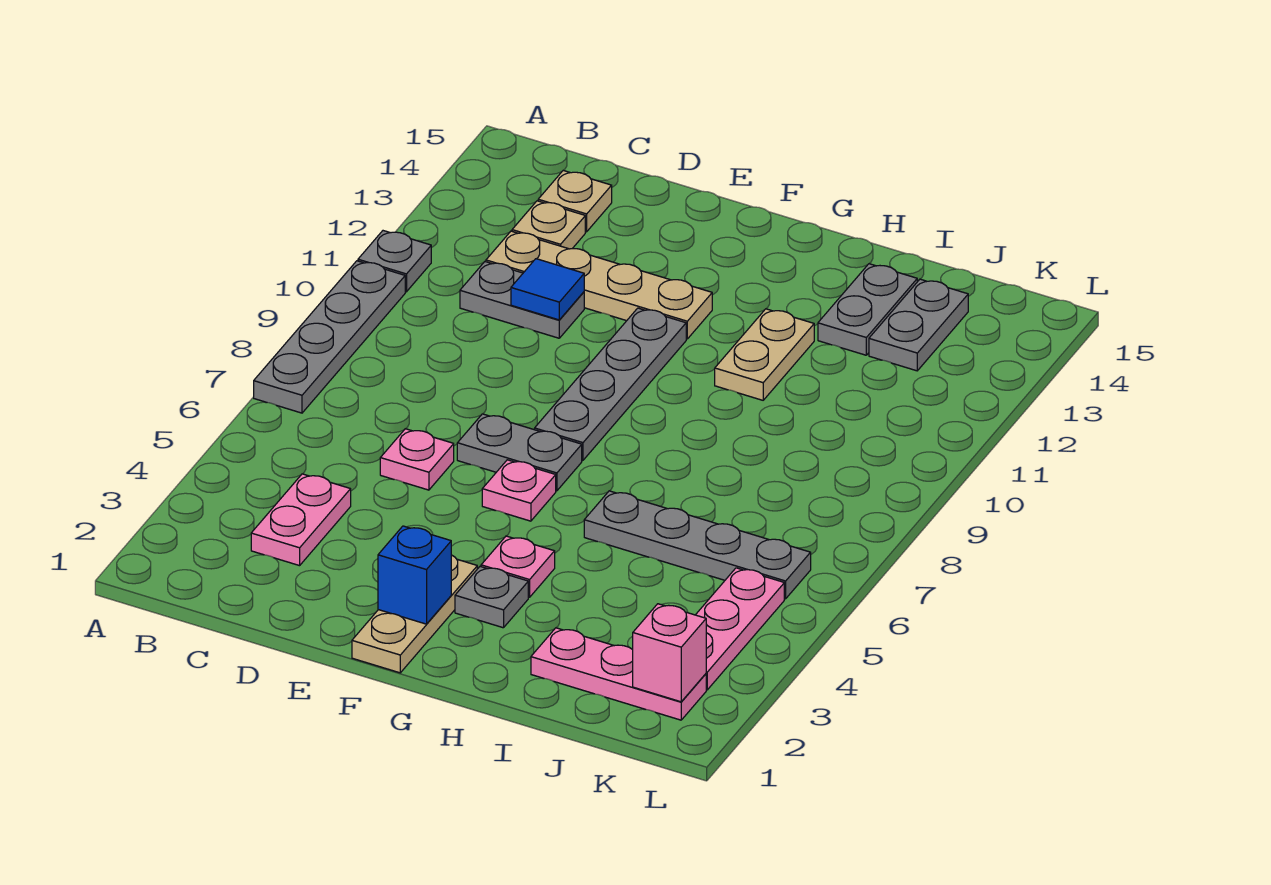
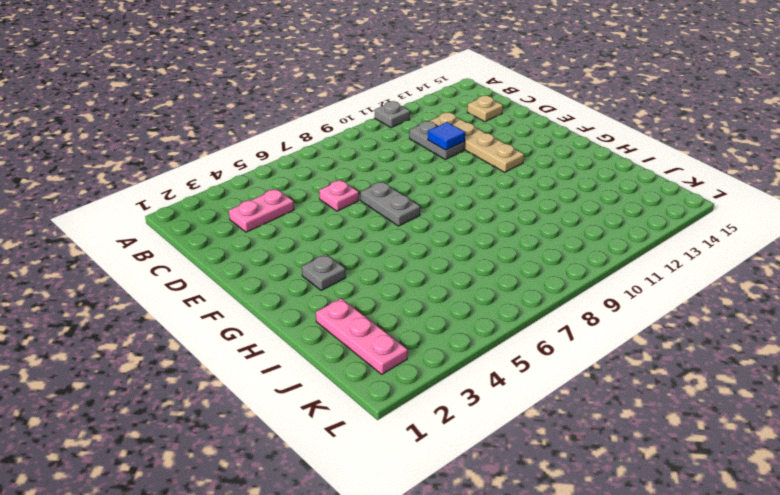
none -> grey 1x4 plate [254,261,405,413]
none -> tan 1x1 plate [512,201,585,249]
none -> tan 1x3 plate [352,555,477,673]

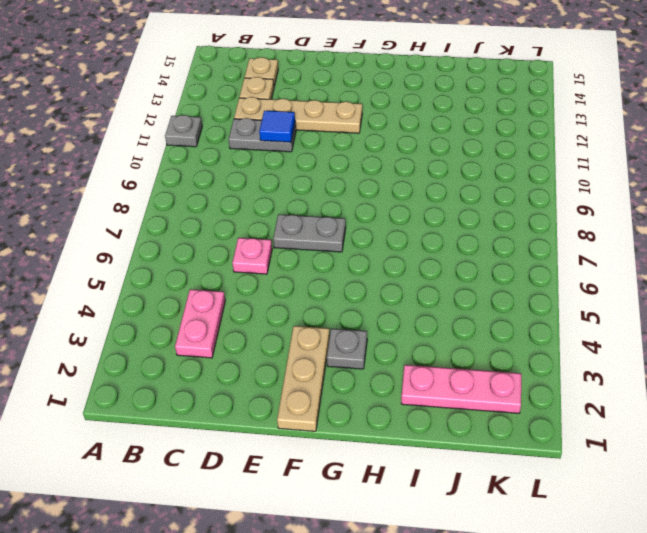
none -> grey 1x4 plate [254,261,405,413]
none -> pink 1x1 plate [482,460,556,521]
none -> grey 1x4 plate [535,308,686,460]

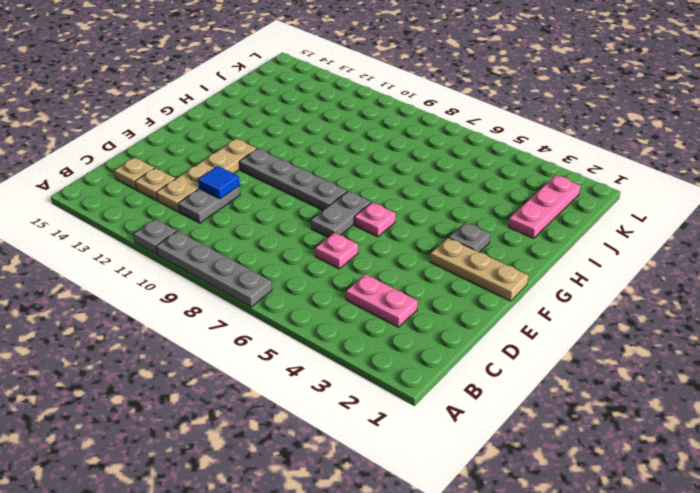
none -> pink 1x1 plate [481,536,555,597]
none -> grey 1x4 plate [584,491,811,599]
none -> tan 1x2 plate [715,309,814,400]

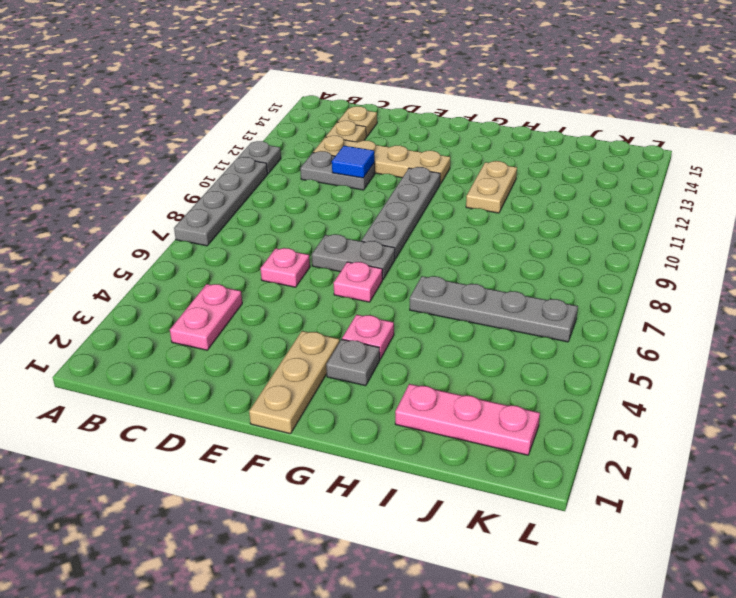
none -> grey 1x2 plate [818,264,917,355]
none -> grey 1x2 plate [869,279,968,371]
none -> pink 1x3 plate [696,568,784,690]

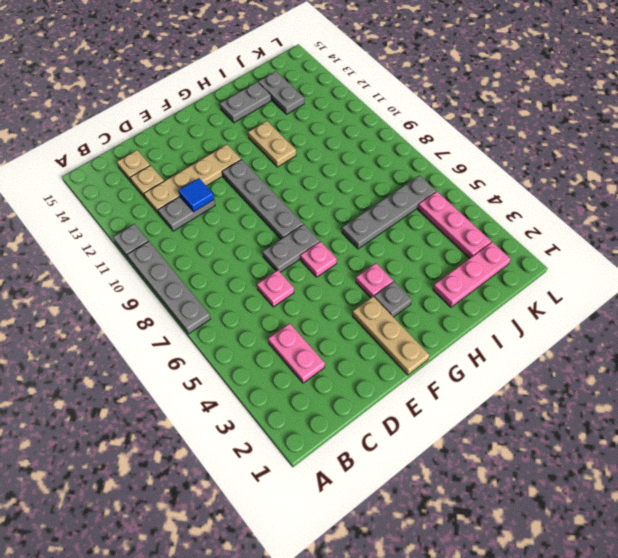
grey 1x2 plate [220,82,271,123] -> grey 1x2 plate turned to [818,264,917,355]
none -> blue 1x1 brick [378,526,451,624]
none -> pink 1x1 brick [633,604,706,702]

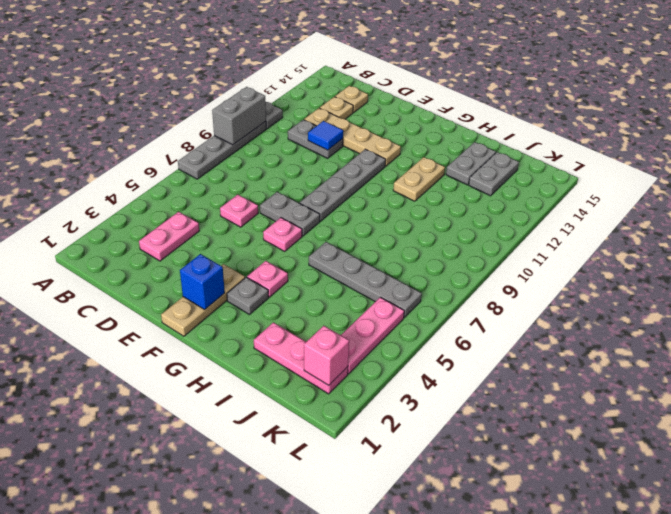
grey 1x2 brick [212,87,266,145] -> none

